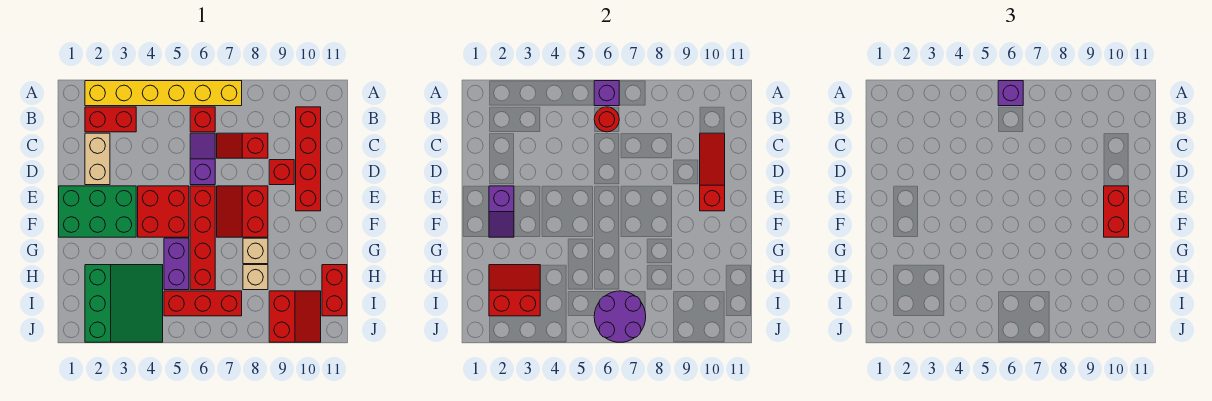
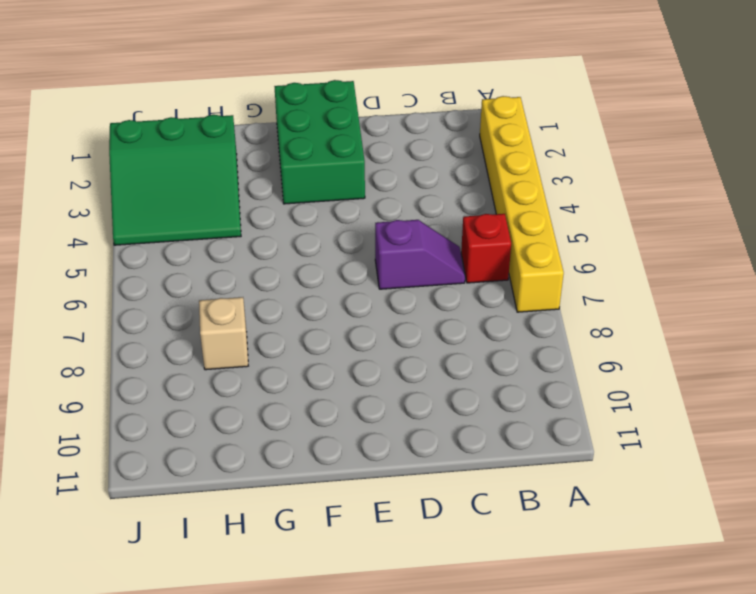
none -> red 1x2 brick [85,107,136,132]
none -> red 1x4 brick [296,107,321,211]
none -> tan 1x2 brick [85,133,110,185]

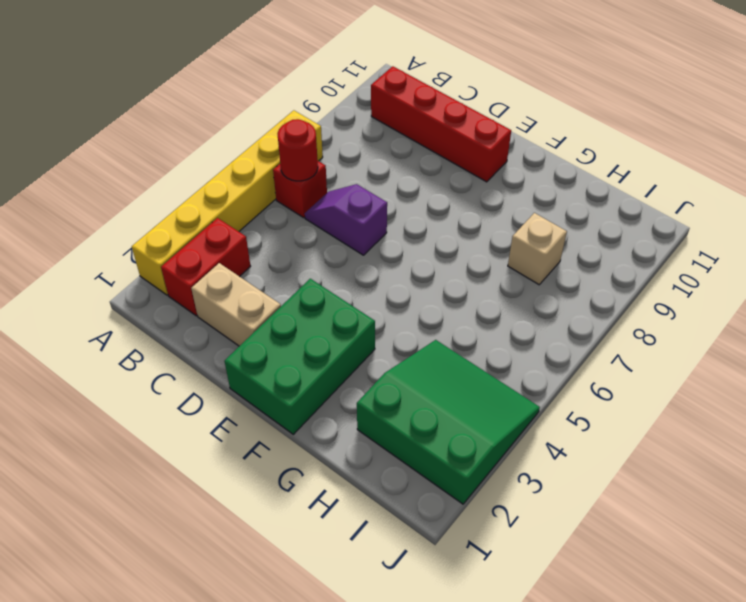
none -> red 1x2 slope [217,133,268,158]
none -> red 1x1 brick [269,160,294,185]
none -> red 2x2 brick [138,186,189,237]

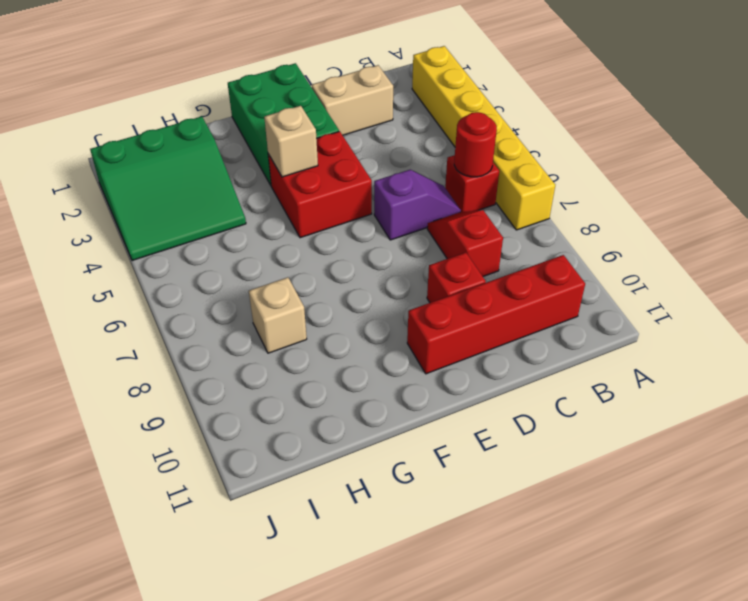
tan 1x1 brick [264,106,318,177] -> tan 1x1 brick moved to [243,238,268,264]
none -> red 1x2 brick [85,107,136,132]
none -> red 1x4 brick [190,186,215,290]
none -> red 2x2 slope [217,186,268,237]

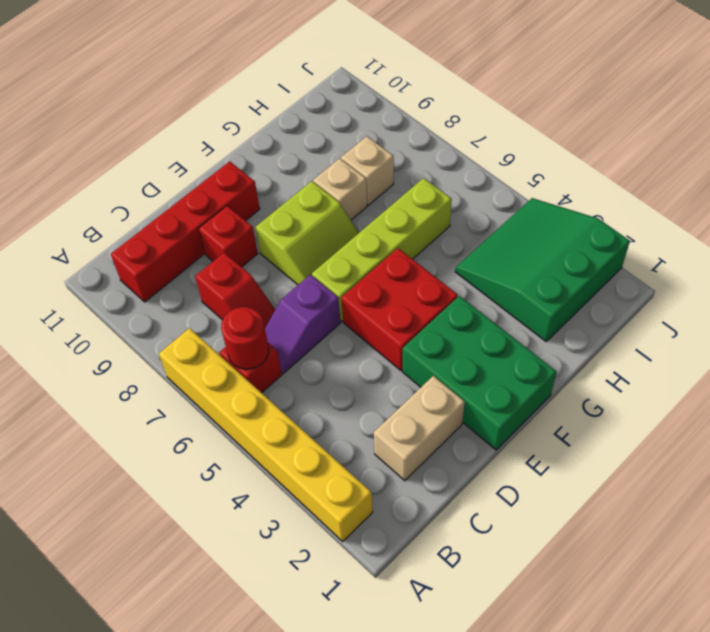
lime 1x4 brick [312,178,452,321] -> red 1x4 brick [190,186,215,290]
lime 2x2 slope [256,181,359,285] -> red 2x2 slope [217,186,268,237]
none -> red 1x2 brick [85,107,136,132]
none -> purple 1x2 brick [164,238,189,290]
none -> red 1x2 brick [322,265,347,316]

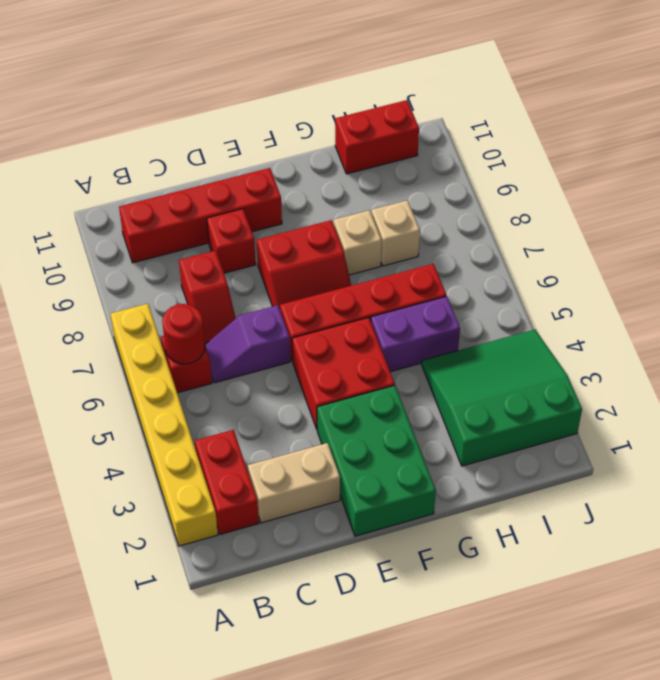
none -> red 1x3 brick [164,291,242,316]
none -> red 2x2 slope [269,291,321,342]
none -> purple 1x1 brick [594,81,619,106]

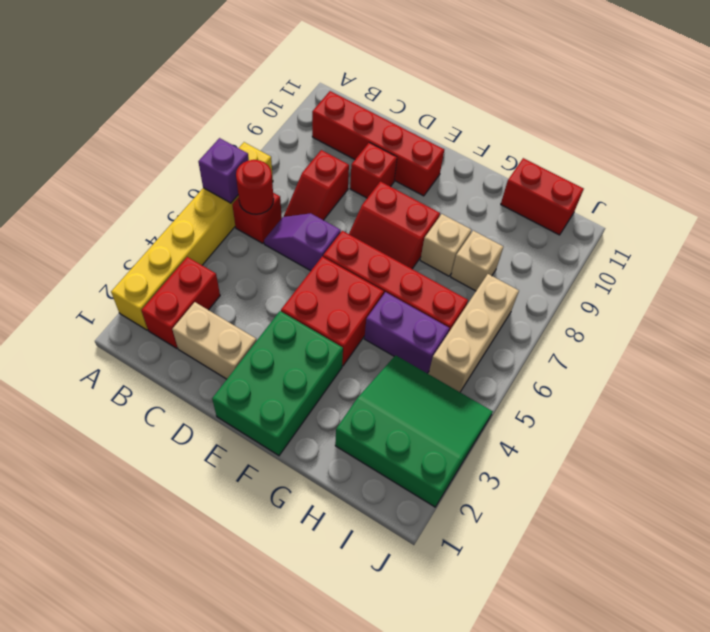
tan 1x3 brick [429,274,519,392] -> red 1x3 brick [164,291,242,316]
none -> red 2x2 slope [269,291,321,342]
none -> red 1x3 slope [700,133,725,211]
none -> purple 1x2 slope [489,186,514,237]

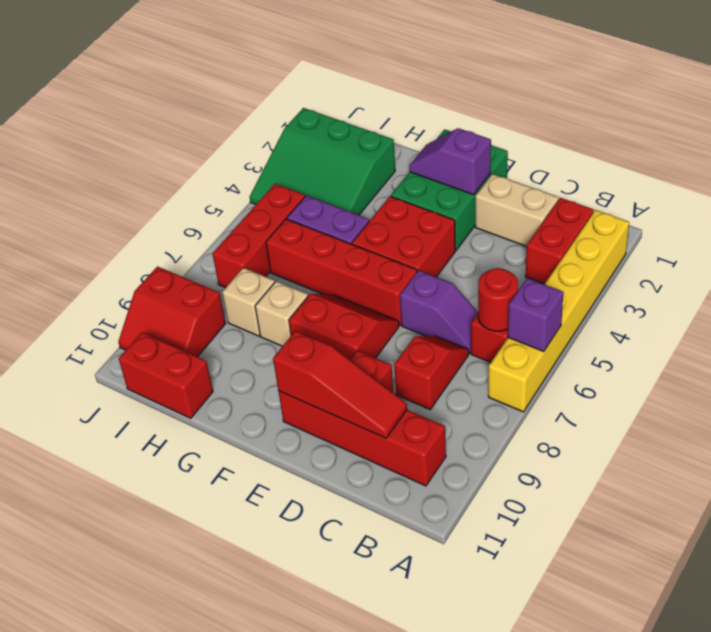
none -> red 2x2 slope [489,265,540,316]
none -> purple 2x2 round brick [594,291,646,342]
none -> purple 1x1 brick [998,81,1023,106]

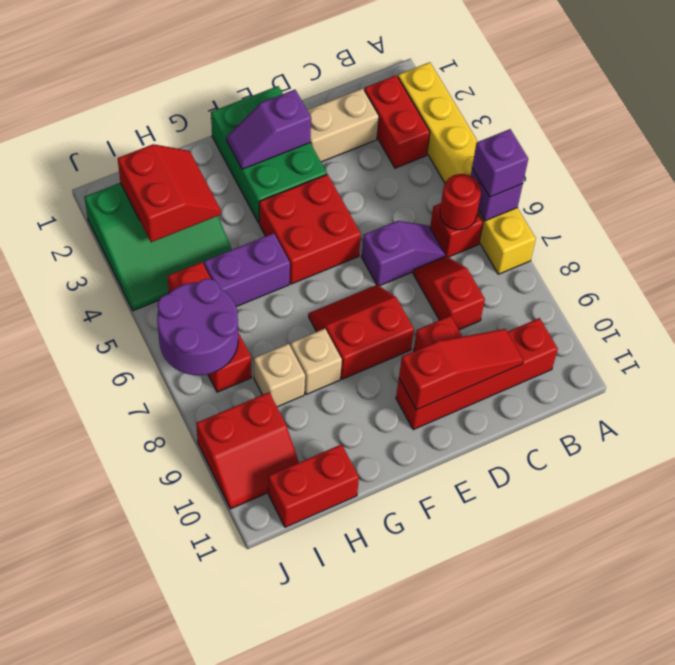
none -> red 1x4 brick [190,186,215,290]
none -> red 1x2 brick [1104,186,1129,237]

